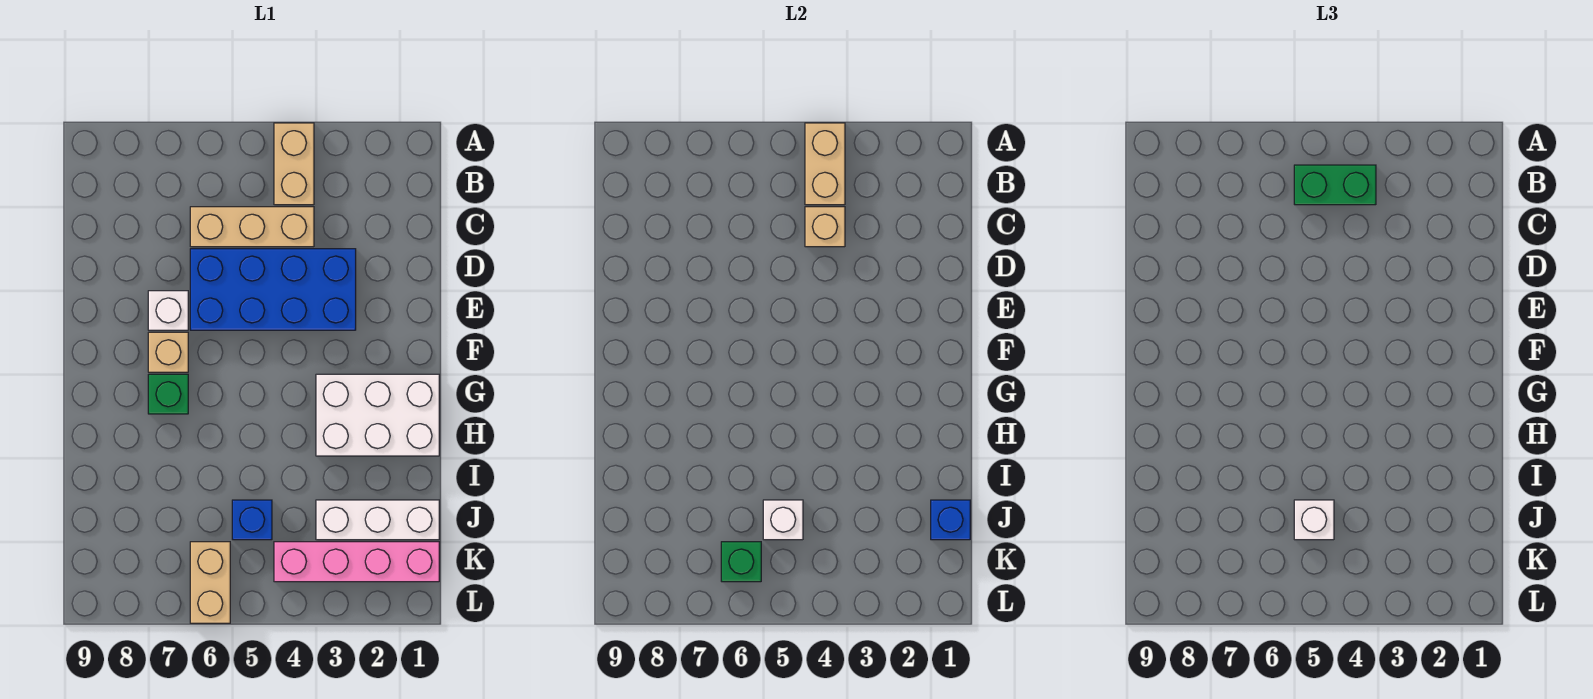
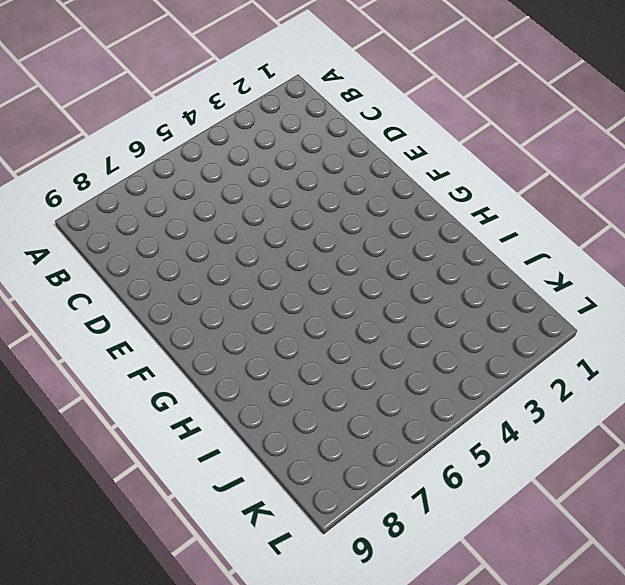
none -> tan 1x2 brick [274,123,314,205]
none -> tan 1x3 brick [190,207,314,247]
none -> blue 2x4 brick [190,249,356,330]

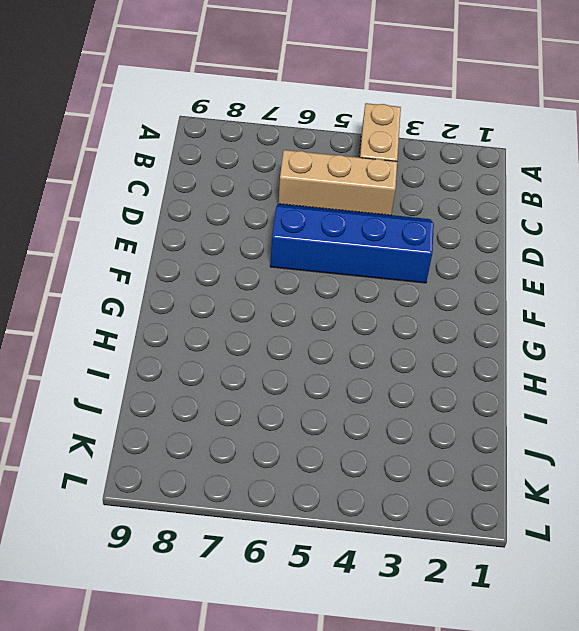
blue 2x4 slope [270,204,434,283] -> blue 2x4 brick [190,249,356,330]
none -> white 1x1 brick [148,291,188,330]
none -> tan 1x1 brick [148,332,188,372]
none -> white 2x3 brick [316,374,439,456]

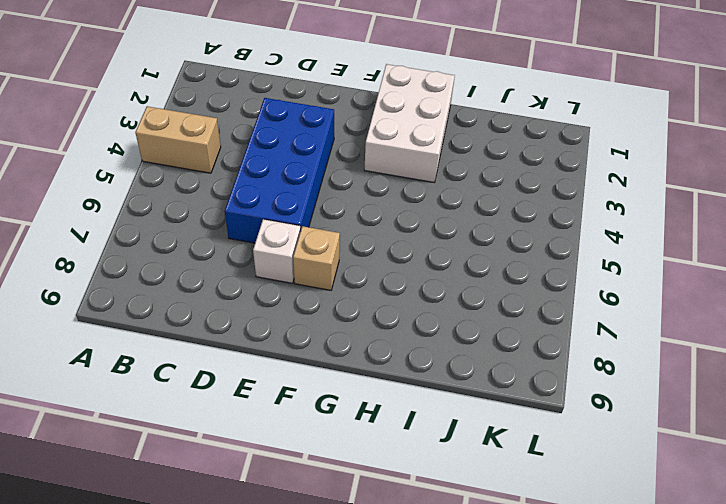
none -> tan 1x3 brick [190,207,314,247]
none -> green 1x1 brick [148,374,188,414]
none -> white 1x3 brick [316,500,439,540]

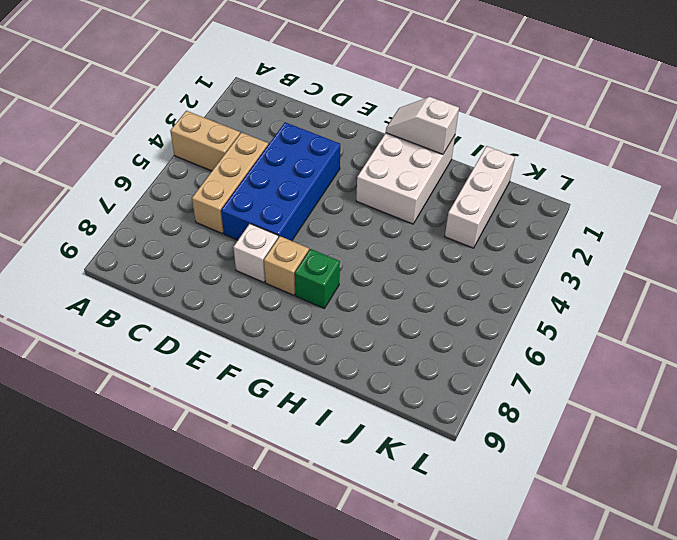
white 1x2 slope [386,97,459,154] -> none
none -> blue 1x1 brick [232,500,272,540]
none -> pink 1x4 brick [274,542,439,582]
none -> tan 1x2 brick [190,542,230,623]

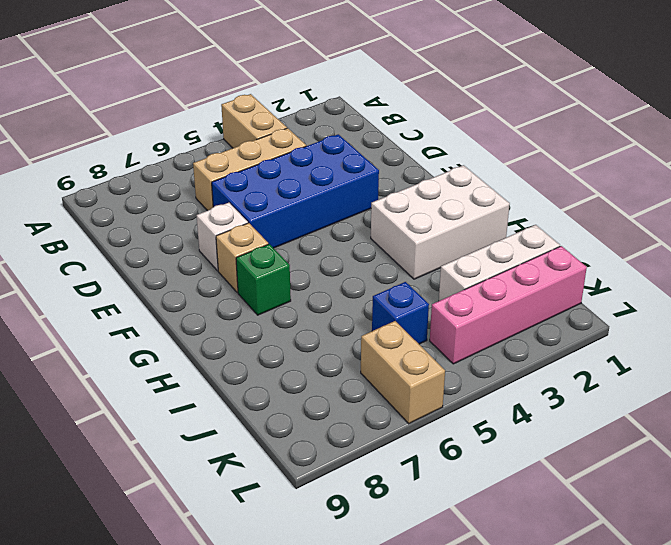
none -> tan 1x2 brick [805,123,845,205]
none -> tan 1x1 brick [805,207,845,247]
none -> blue 1x1 brick [931,500,970,540]

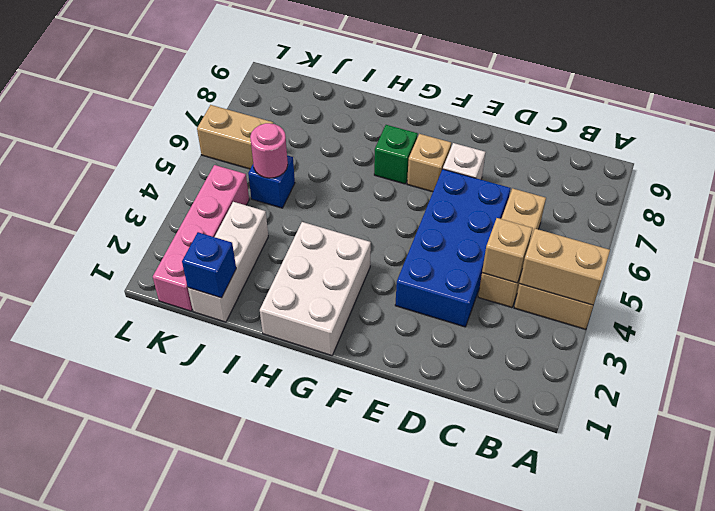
pink 1x1 round brick [250,123,288,178] -> white 1x1 brick [763,500,803,540]
none -> green 1x1 brick [721,542,761,582]
none -> green 1x2 brick [1294,165,1376,205]
none -> white 1x1 brick [1294,500,1334,540]

